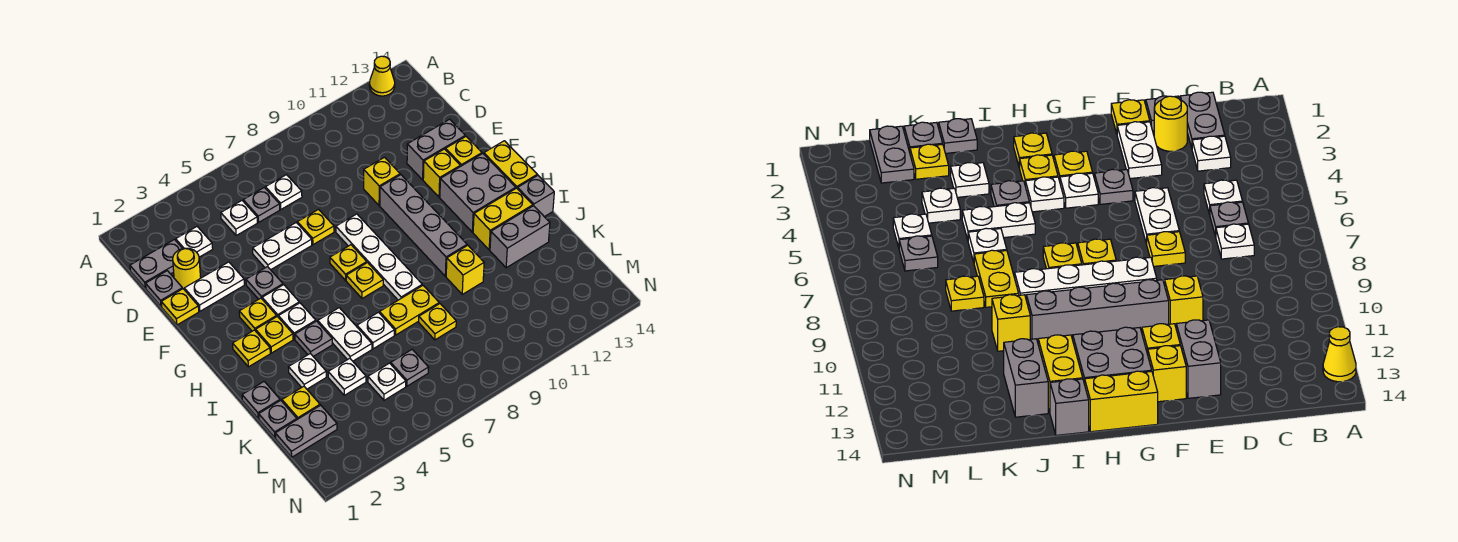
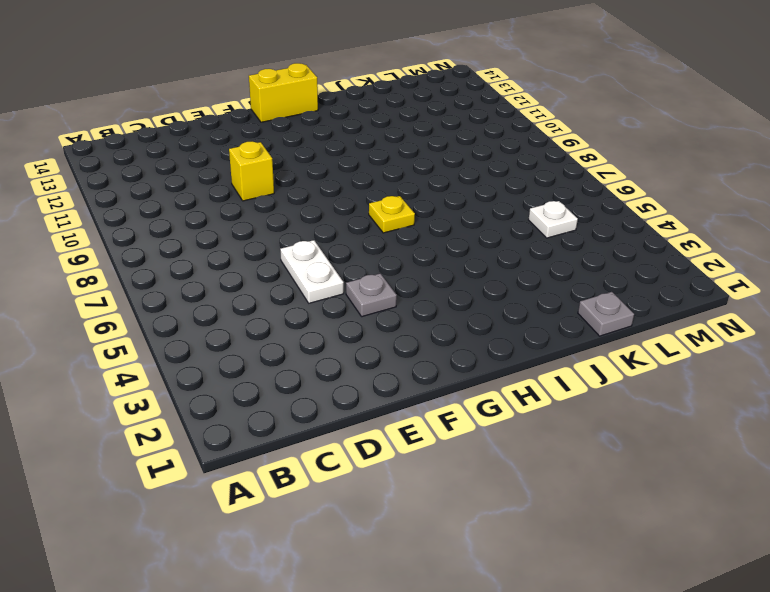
none -> yellow 1x1 cone [369,56,395,96]
none -> grey 1x2 plate [130,240,183,288]
none -> white 1x1 plate [176,227,213,257]
none -> white 1x1 plate [221,201,257,236]

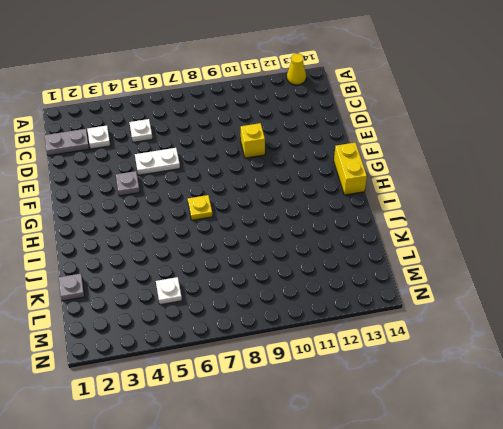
none -> grey 1x1 plate [243,187,280,222]
none -> white 1x1 plate [265,175,302,209]
none -> grey 1x1 plate [146,271,183,307]
none -> yellow 1x1 round brick [173,248,201,289]

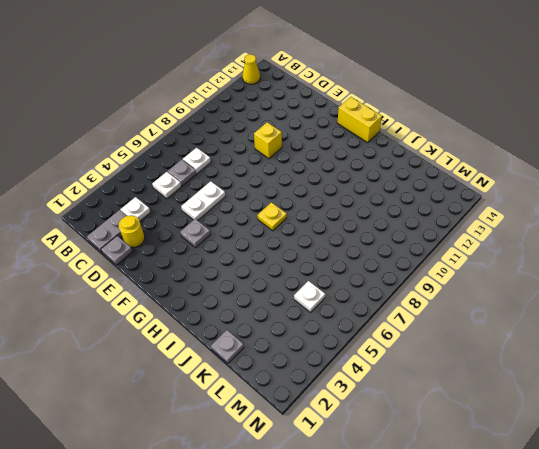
none -> yellow 1x1 plate [161,289,199,325]
none -> white 1x2 plate [184,262,244,311]
none -> yellow 1x1 plate [297,210,334,245]
none -> grey 1x2 brick [407,119,465,180]

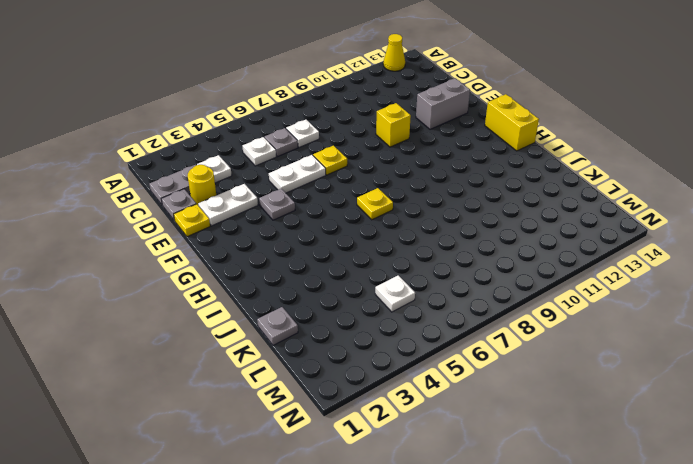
none -> white 1x4 plate [336,214,422,300]
none -> grey 1x4 brick [380,175,467,276]
none -> yellow 1x1 brick [423,149,460,197]
none -> yellow 1x1 brick [446,136,482,166]

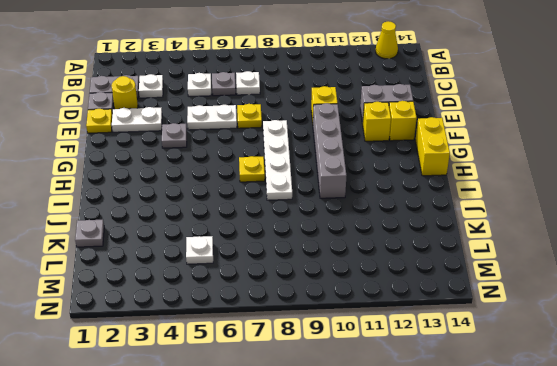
none -> yellow 1x1 plate [239,298,277,331]
none -> white 1x1 plate [262,285,299,318]
none -> yellow 1x1 plate [330,245,367,280]
none -> grey 2x2 brick [440,154,516,232]

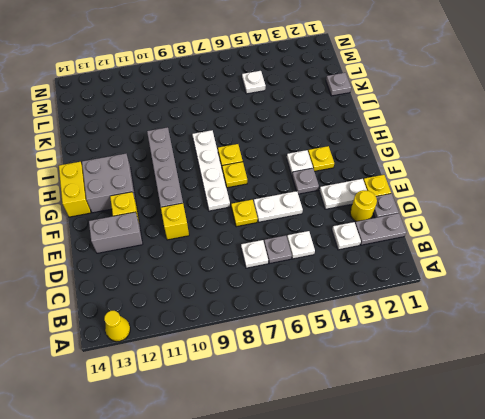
none -> yellow 1x1 brick [446,136,482,166]
none -> yellow 1x1 plate [233,330,270,367]
none -> yellow 1x1 plate [256,316,293,353]
none -> white 1x1 plate [278,303,316,339]

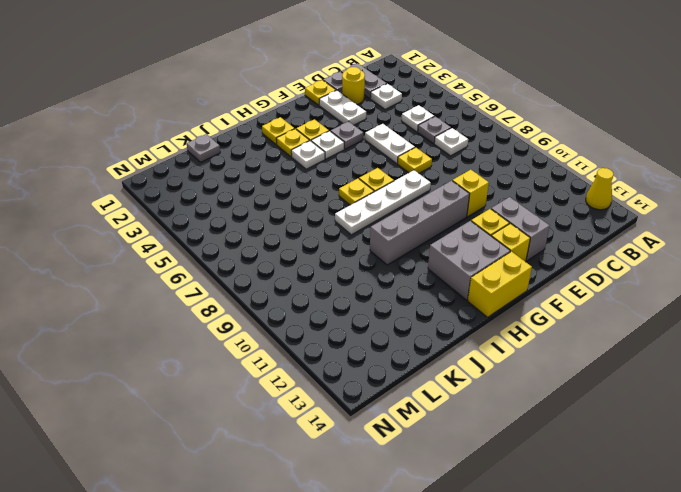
none -> grey 1x1 plate [295,321,332,356]
none -> white 1x2 plate [318,308,372,361]
none -> yellow 1x2 brick [473,188,533,250]
none -> grey 1x1 brick [518,175,554,217]

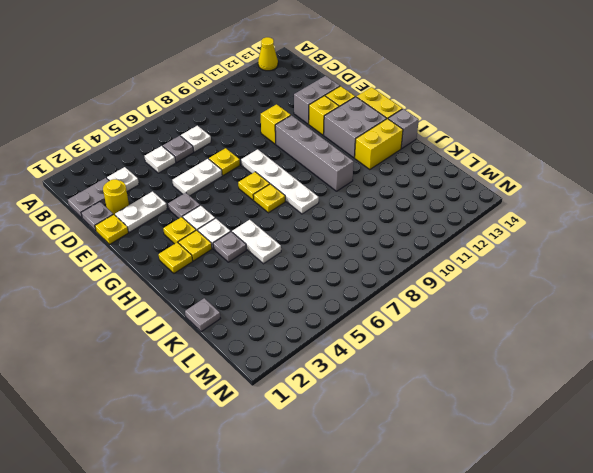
none -> grey 1x1 plate [242,382,280,419]
none -> white 1x1 plate [289,354,326,389]
none -> white 1x1 plate [357,312,394,349]
none -> yellow 1x2 plate [380,285,439,335]

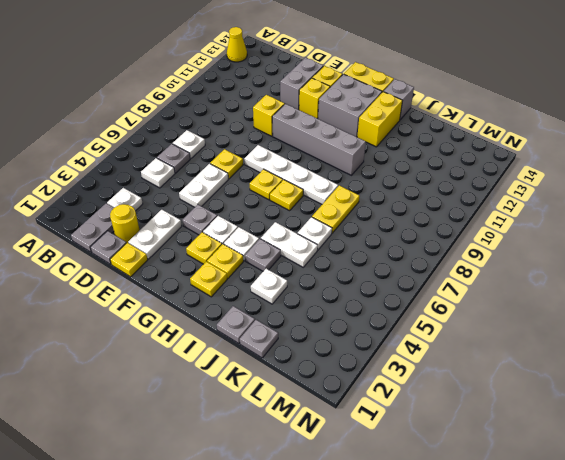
none -> yellow 1x1 brick [446,245,484,294]
none -> grey 1x2 brick [490,206,550,268]
none -> yellow 1x1 plate [282,386,320,419]
none -> white 1x1 plate [328,358,366,395]

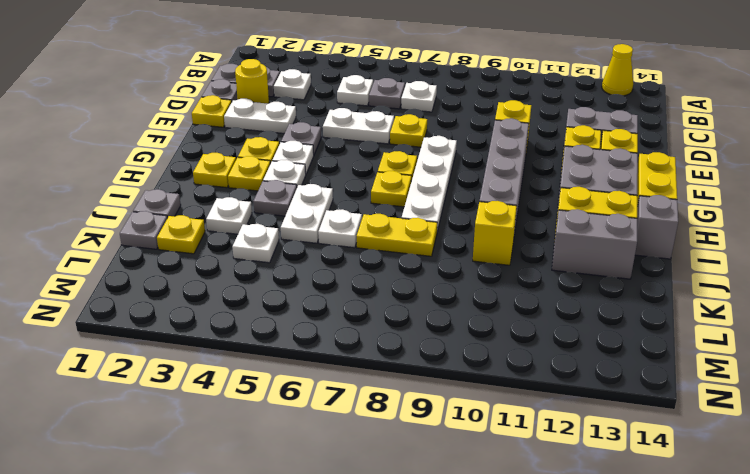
none -> yellow 1x1 plate [419,304,456,340]
none -> grey 1x2 plate [275,405,337,457]
none -> white 1x1 plate [368,363,406,400]
none -> grey 1x1 plate [391,349,429,386]

